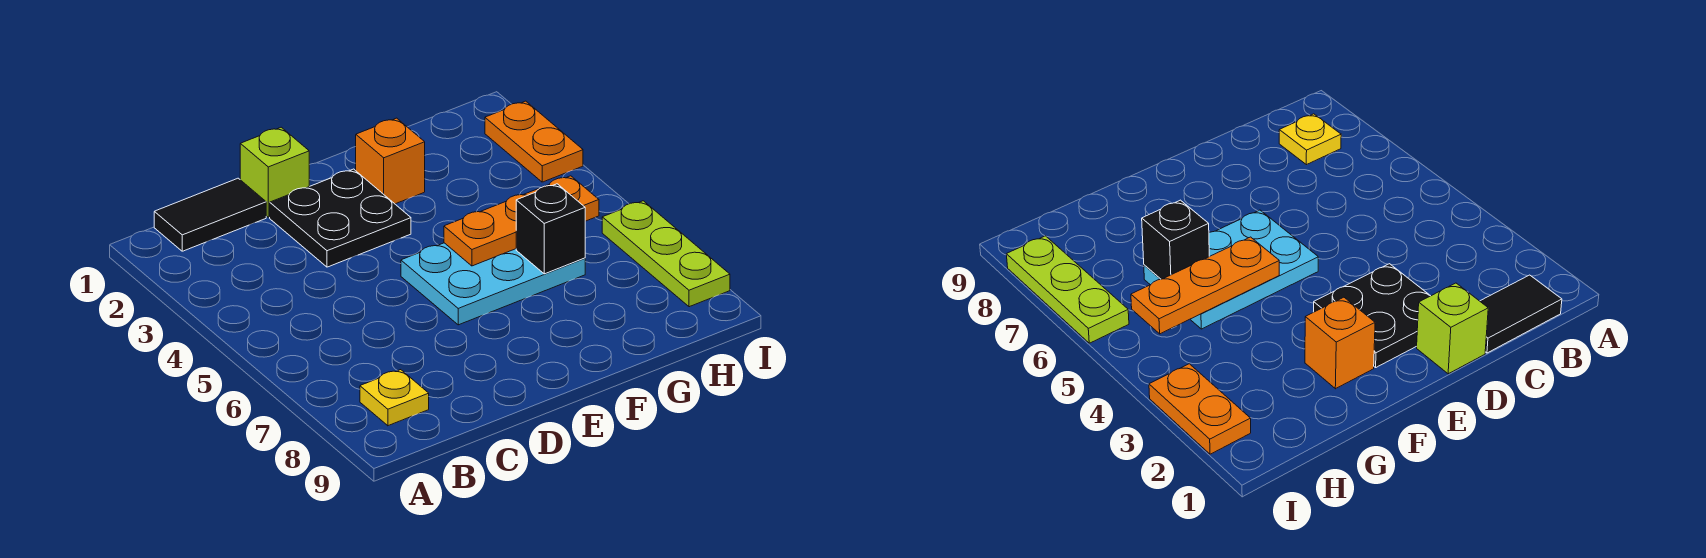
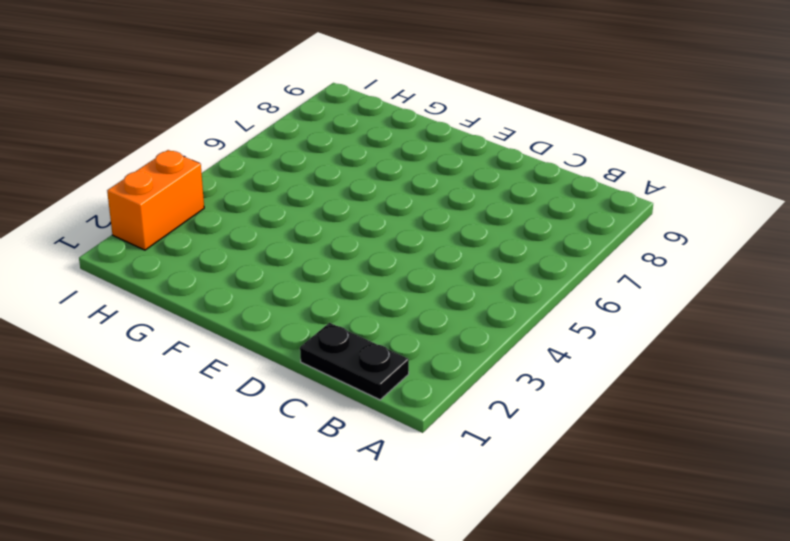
black 1x2 plate [300,323,409,400] -> black 1x2 tile [154,178,266,251]
orange 1x2 brick [107,150,204,250] -> orange 1x2 plate [485,101,583,182]
none -> yellow 1x1 plate [360,370,429,426]
none -> lime 1x1 brick [240,127,309,217]

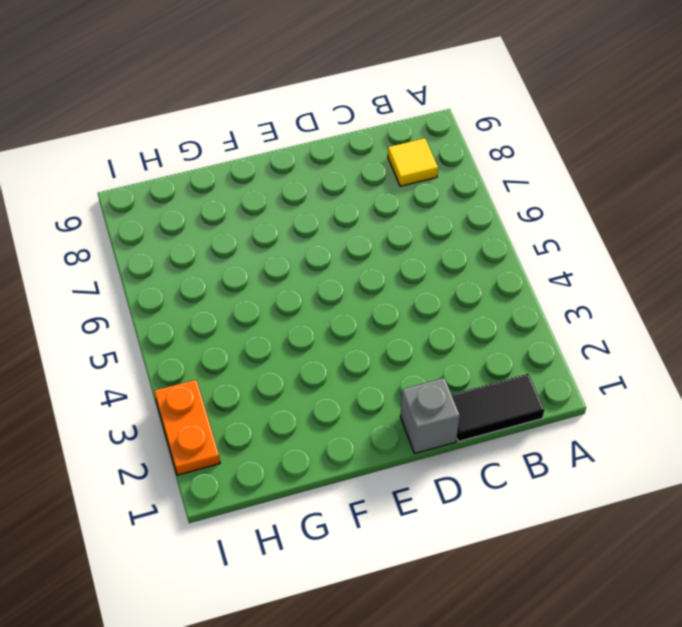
yellow 1x1 tile [388,138,438,186] -> yellow 1x1 plate [360,370,429,426]
grey 1x1 brick [400,378,460,454] -> lime 1x1 brick [240,127,309,217]
none -> black 2x2 plate [270,169,411,267]
none -> cyan 2x3 plate [401,243,585,325]

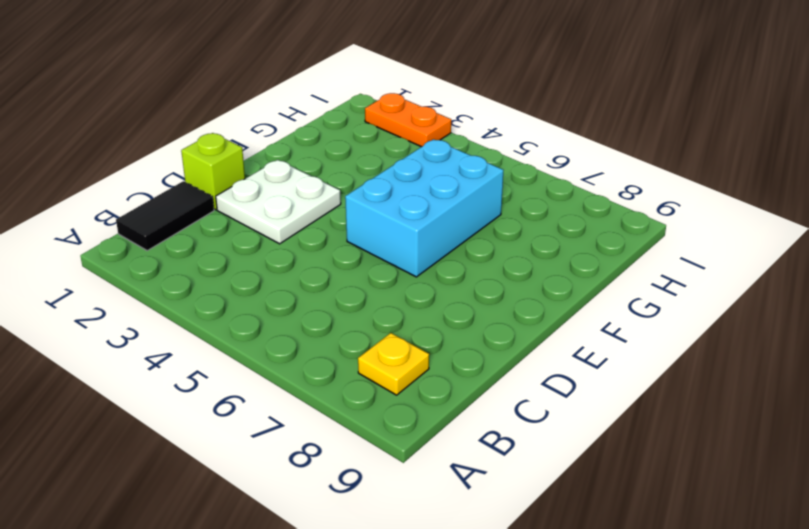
white 2x2 plate [216,160,341,244] -> black 2x2 plate [270,169,411,267]
cyan 2x3 brick [345,139,503,277] -> cyan 2x3 plate [401,243,585,325]
none -> orange 1x1 brick [356,118,425,204]
none -> lime 1x3 plate [602,201,730,307]

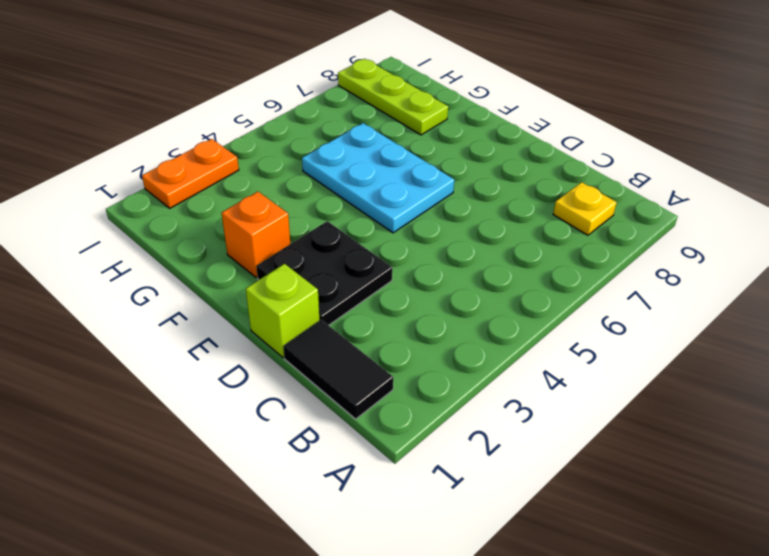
lime 1x3 plate [338,59,448,135] -> lime 1x3 plate turned to [602,201,730,307]
none -> orange 1x3 plate [444,176,599,266]
none -> black 1x1 brick [516,184,585,274]

